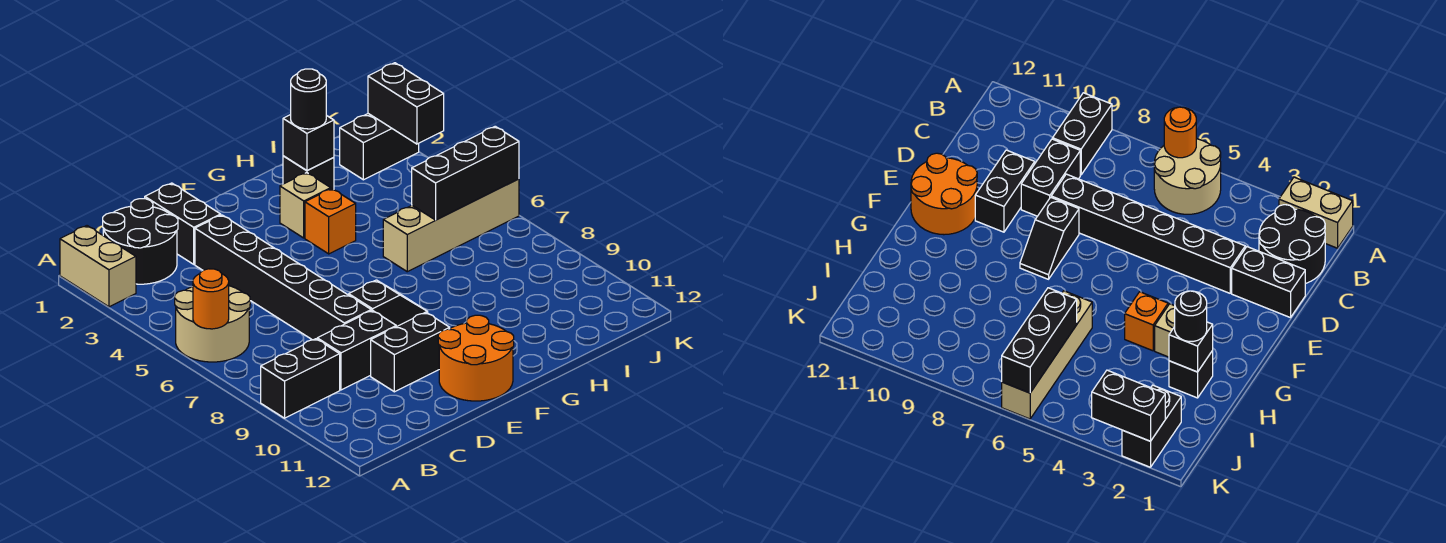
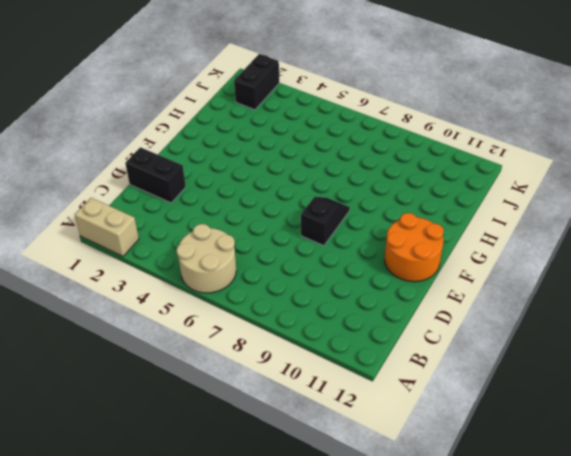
none -> black 1x2 brick [261,339,340,418]
none -> black 2x2 round brick [103,199,178,284]
none -> black 1x2 brick [317,310,396,390]

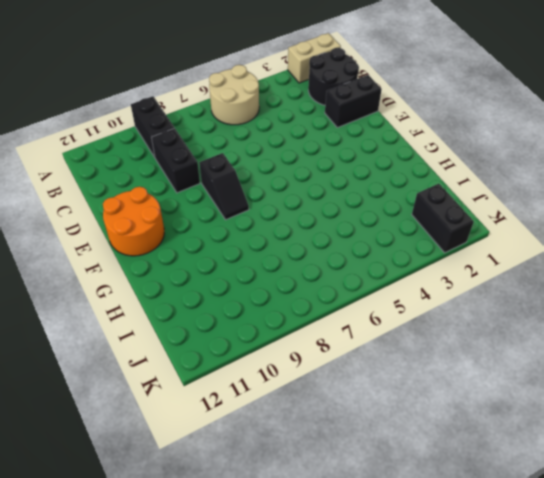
none -> black 1x6 brick [195,215,371,340]
none -> black 1x2 brick [371,312,450,392]
none -> tan 1x1 brick [280,173,331,238]

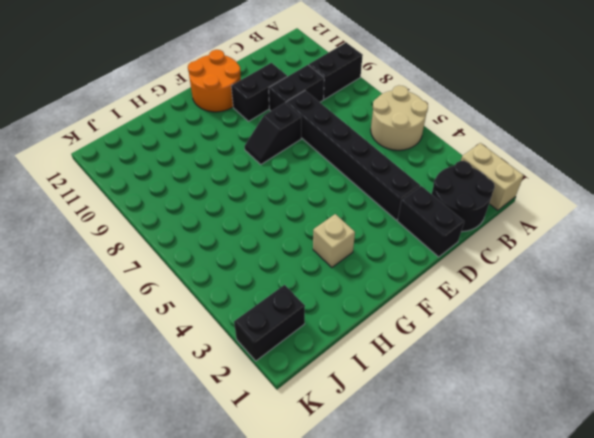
none -> orange 1x1 brick [305,189,356,254]
none -> black 1x1 brick [283,156,334,189]
none -> tan 1x4 brick [383,179,519,272]

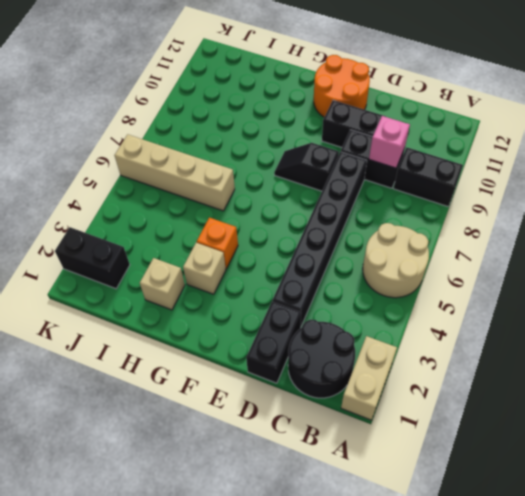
pink 1x1 brick [369,116,410,168] -> none
tan 1x1 brick [140,258,185,310] -> black 1x1 brick [283,156,334,189]
none -> orange 1x1 round brick [193,269,229,329]
none -> black 1x1 brick [283,115,334,171]
none -> black 1x3 brick [412,126,519,220]

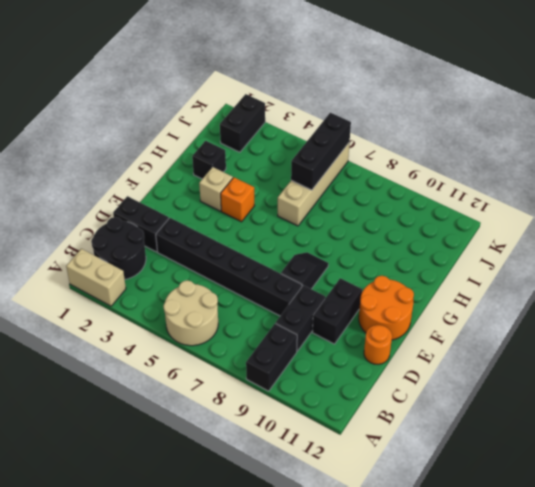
orange 1x1 round brick [364,325,392,364] -> orange 1x1 round brick moved to [193,269,229,329]
none -> black 1x1 brick [283,115,334,171]
none -> black 1x2 brick [368,63,444,144]
none -> black 1x1 round brick [291,69,326,129]

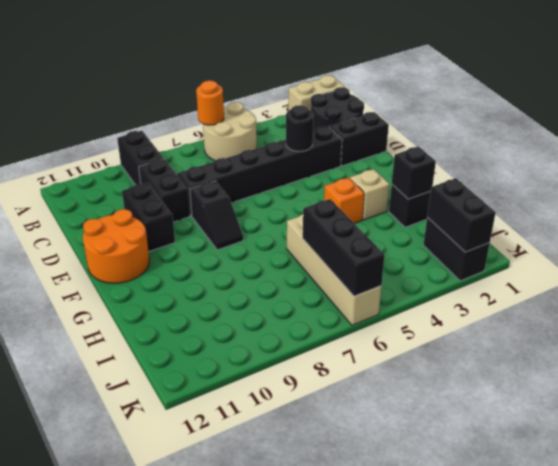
black 1x1 round brick [286,105,314,151] -> black 1x1 round brick moved to [291,69,326,129]
black 1x2 brick [427,178,496,252] -> black 1x2 brick turned to [368,63,444,144]

